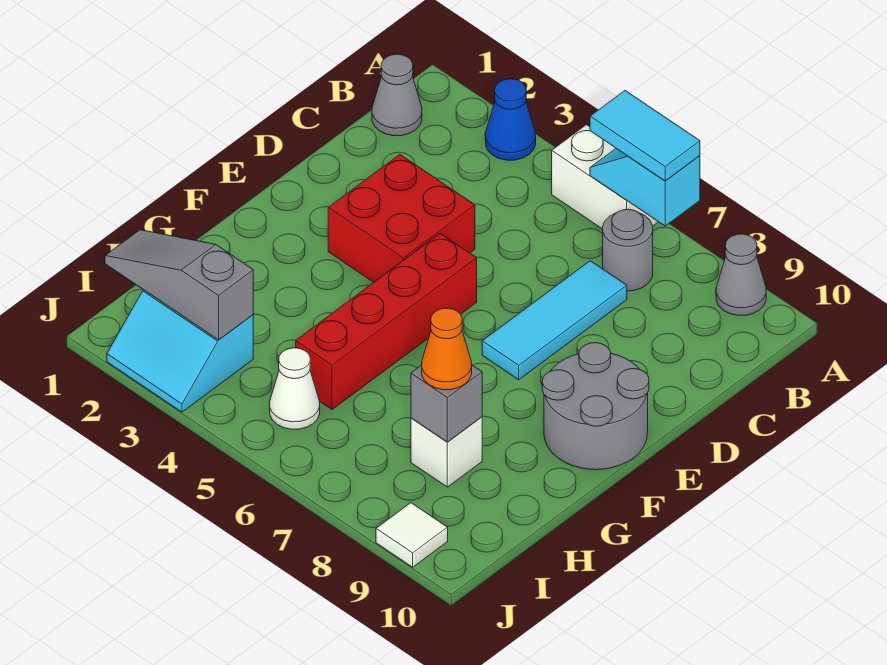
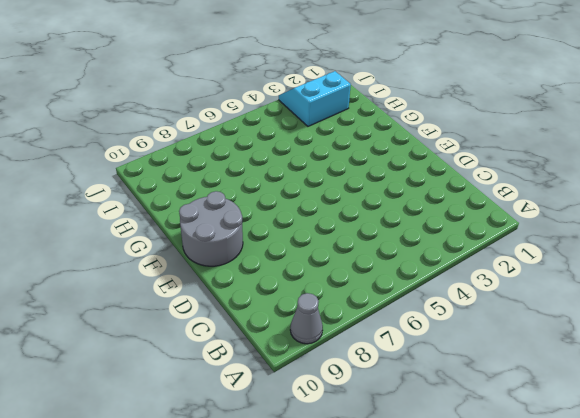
none -> blue 1x1 cone [485,79,536,160]
none -> white 1x2 brick [552,125,658,229]
none -> grey 1x1 cone [372,54,422,136]

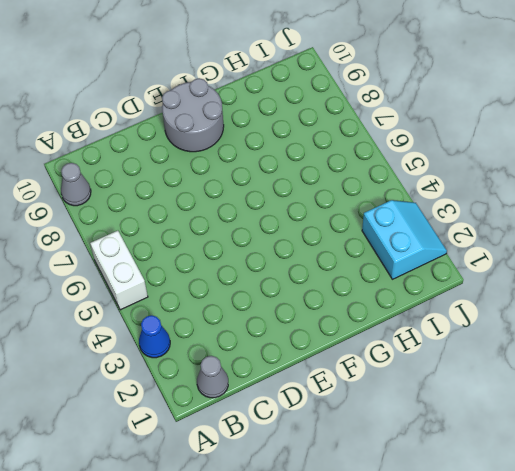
none -> grey 1x1 round brick [603,209,653,291]
none -> cyan 1x3 tile [482,261,627,380]
none -> red 2x2 brick [328,155,475,282]

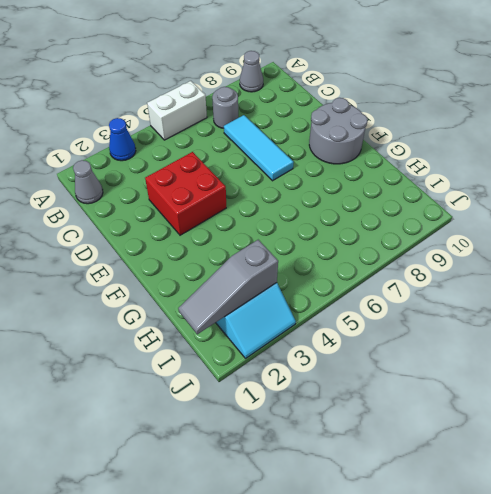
none -> red 1x4 brick [296,233,477,409]
none -> white 1x1 brick [411,417,482,487]
none -> white 1x1 cone [270,348,320,429]

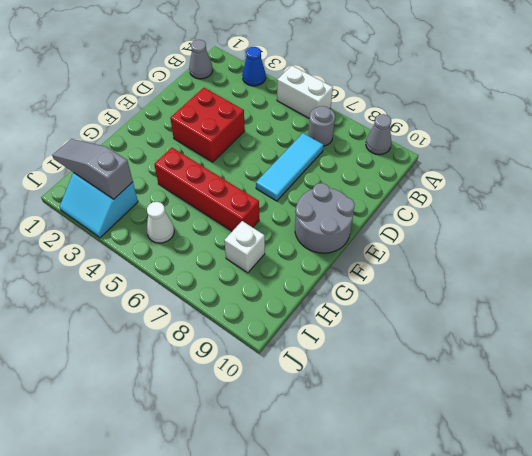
red 1x4 brick [154,148,259,231] -> red 1x4 brick turned to [296,233,477,409]
none -> white 1x1 tile [376,503,448,567]
none -> cyan 1x2 slope [590,148,700,226]
none -> grey 1x1 brick [411,365,482,442]

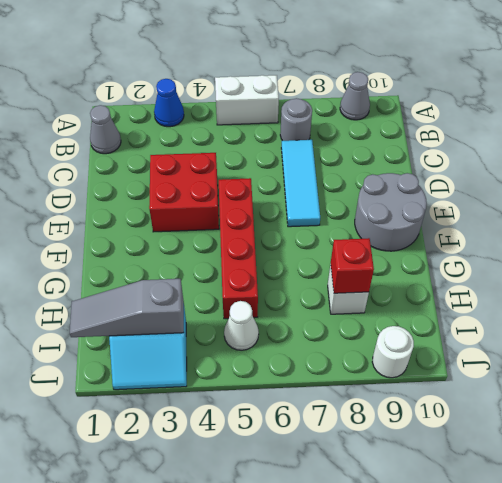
red 1x1 brick [331,238,374,293] -> grey 1x1 brick [411,365,482,442]
white 1x1 round brick [372,326,414,378] -> white 1x1 tile [376,503,448,567]
none -> cyan 1x2 slope [590,148,700,226]
none -> cyan 1x2 tile [590,91,700,181]
none -> orange 1x1 cone [422,308,472,390]

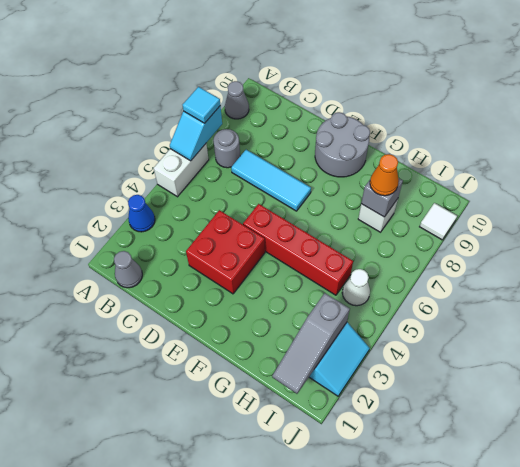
cyan 1x1 tile [182,87,220,123] -> cyan 1x2 tile [590,91,700,181]

